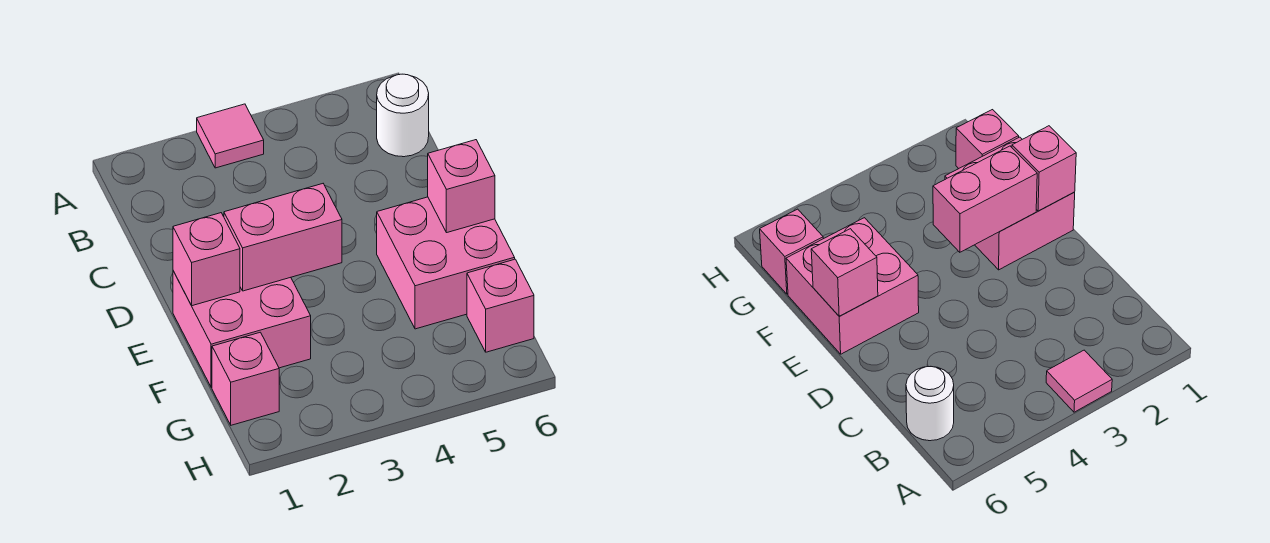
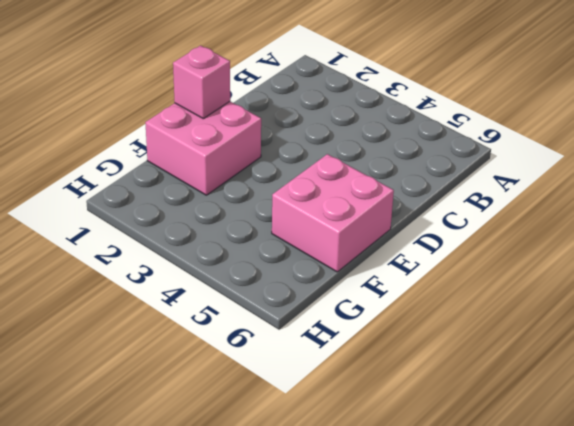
none -> pink 1x1 tile [197,104,264,168]
none -> white 1x1 round brick [377,74,429,157]

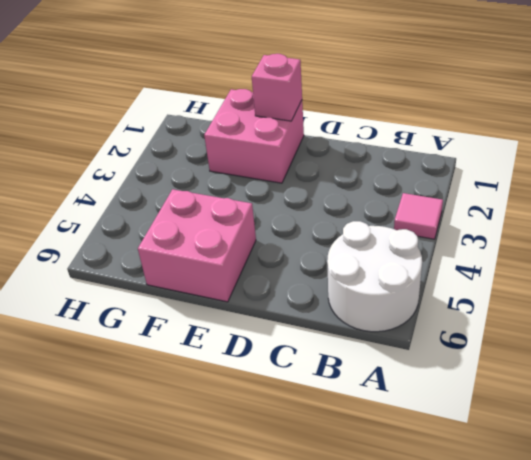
white 2x2 round brick [327,221,422,332] -> white 1x1 round brick [377,74,429,157]
none -> pink 1x1 brick [212,332,279,425]
none -> pink 1x1 brick [467,259,534,352]

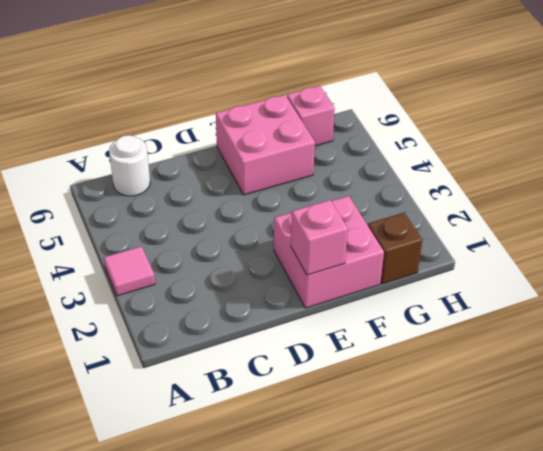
brown 1x1 brick [368,213,422,284] -> pink 1x1 brick [212,332,279,425]
none -> pink 1x2 brick [224,184,342,291]
none -> pink 1x1 brick [428,140,495,233]

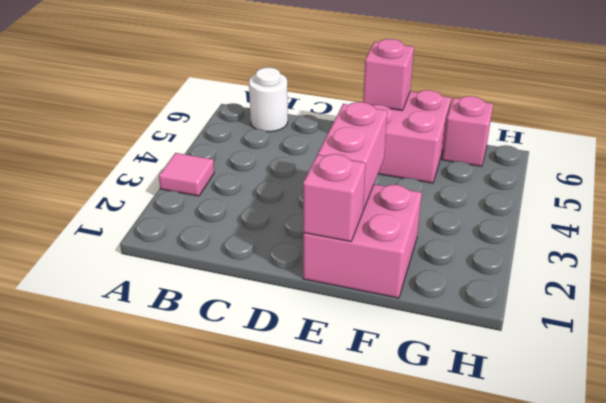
none -> pink 1x1 brick [212,332,279,425]

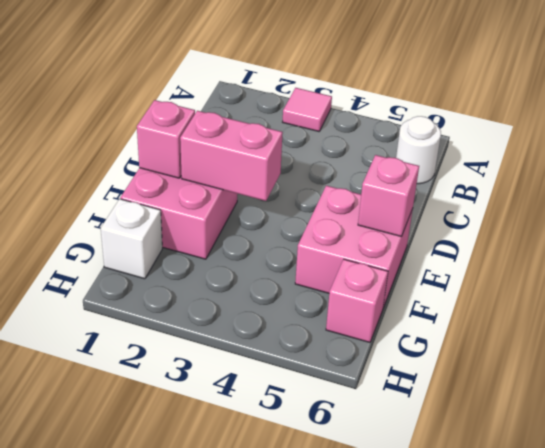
white 1x1 brick [101,199,162,279] -> pink 1x1 brick [212,332,279,425]

